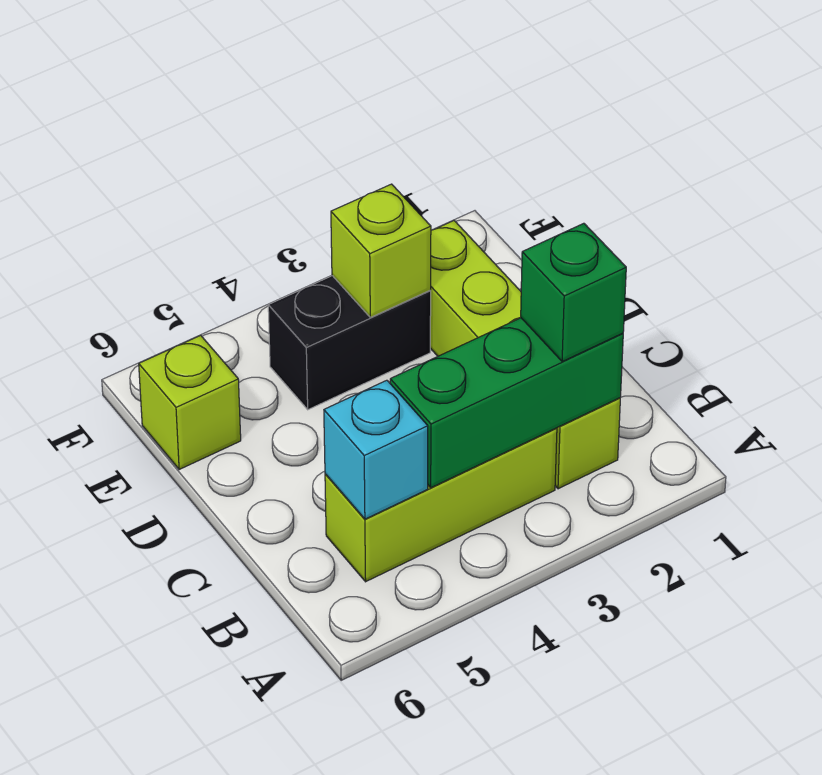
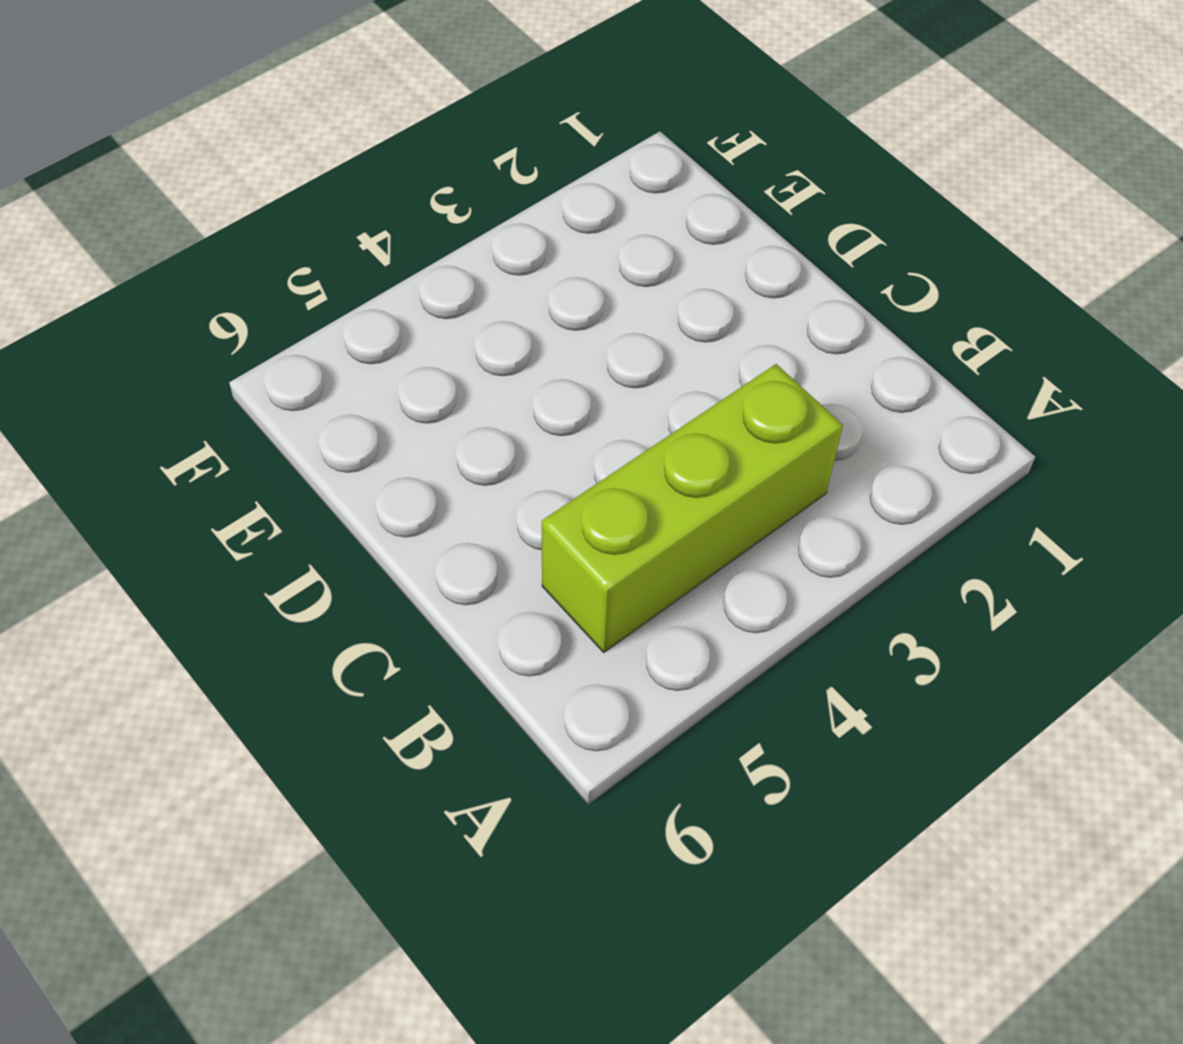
none -> lime 1x4 brick [430,221,620,489]
none -> black 1x2 brick [268,276,431,410]

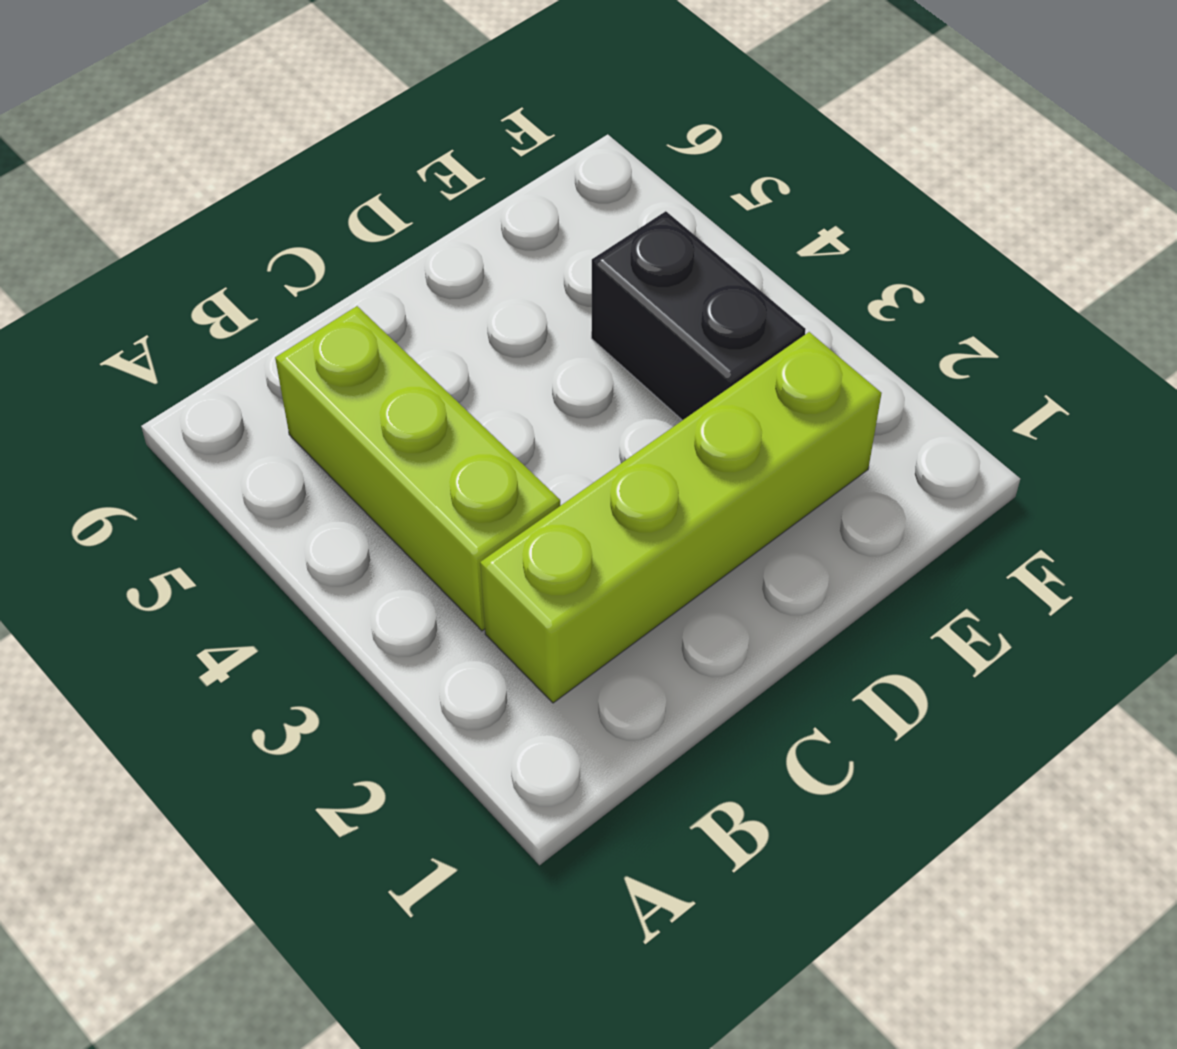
none -> lime 1x1 brick [139,335,241,469]
none -> green 1x3 brick [390,318,623,488]

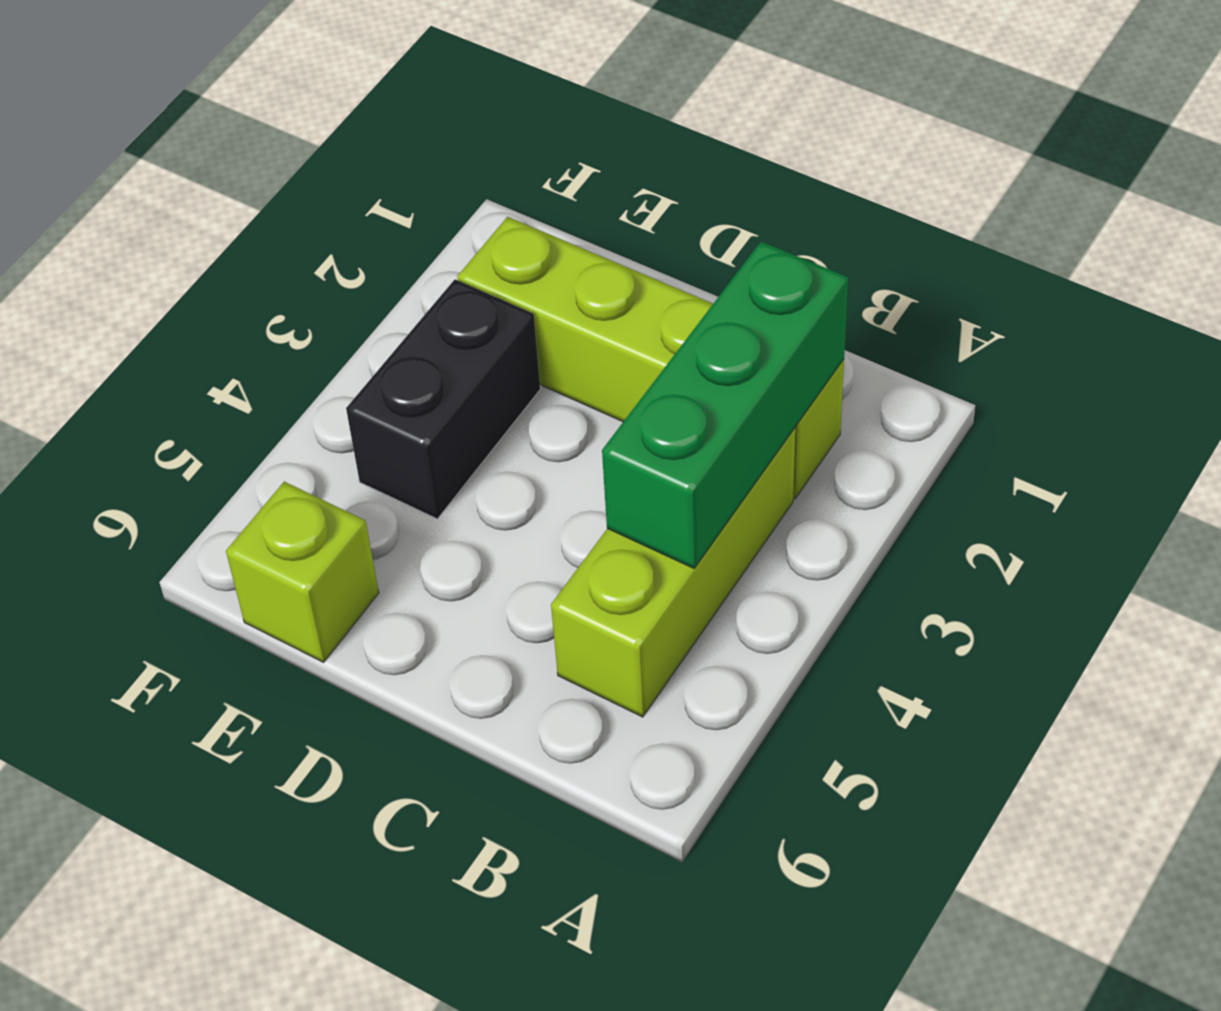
none -> cyan 1x1 brick [324,380,428,519]
none -> lime 1x1 brick [331,184,431,317]

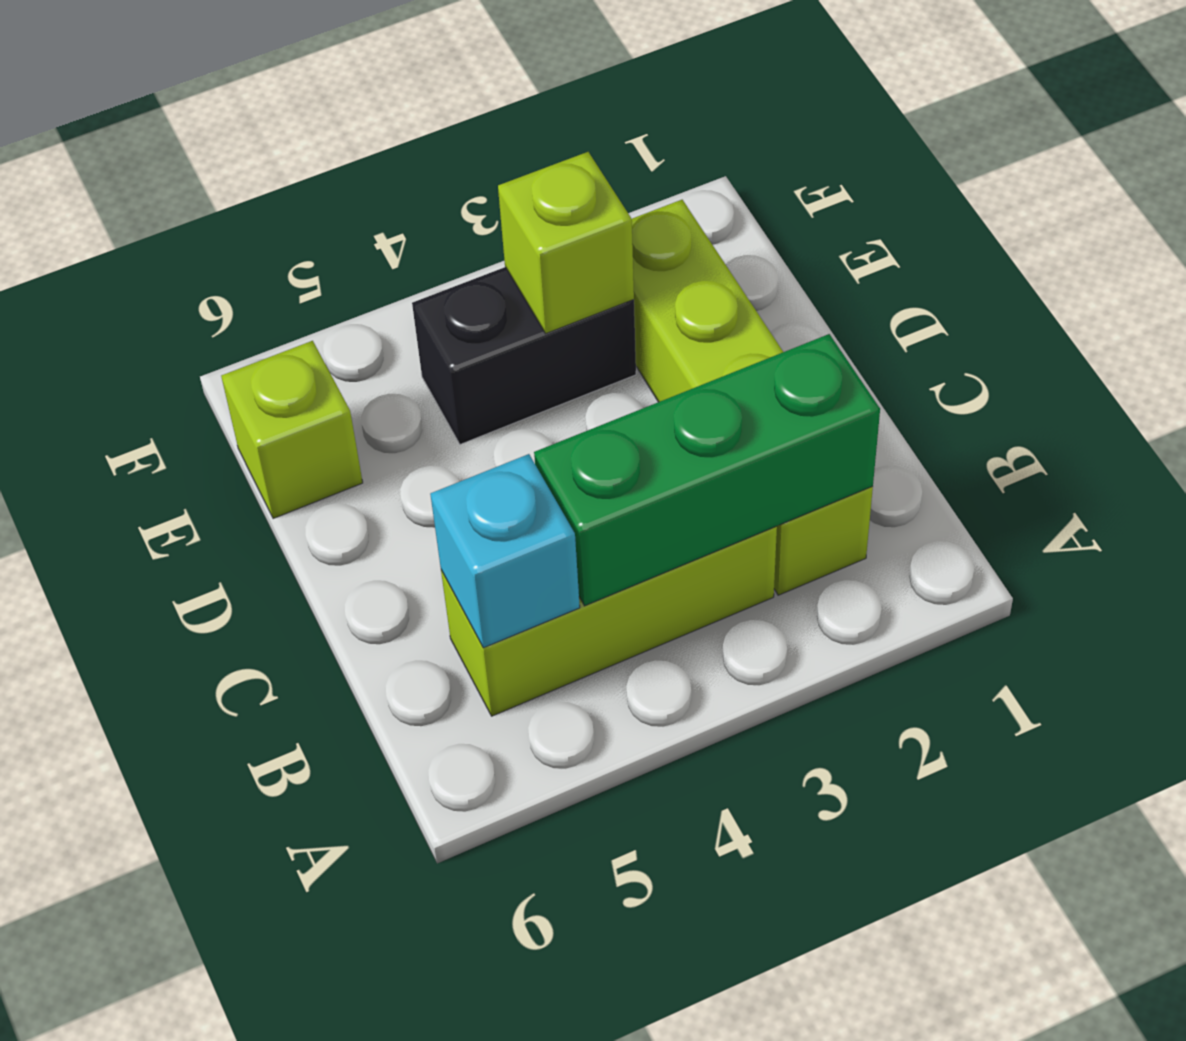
none -> green 1x1 brick [521,223,626,362]

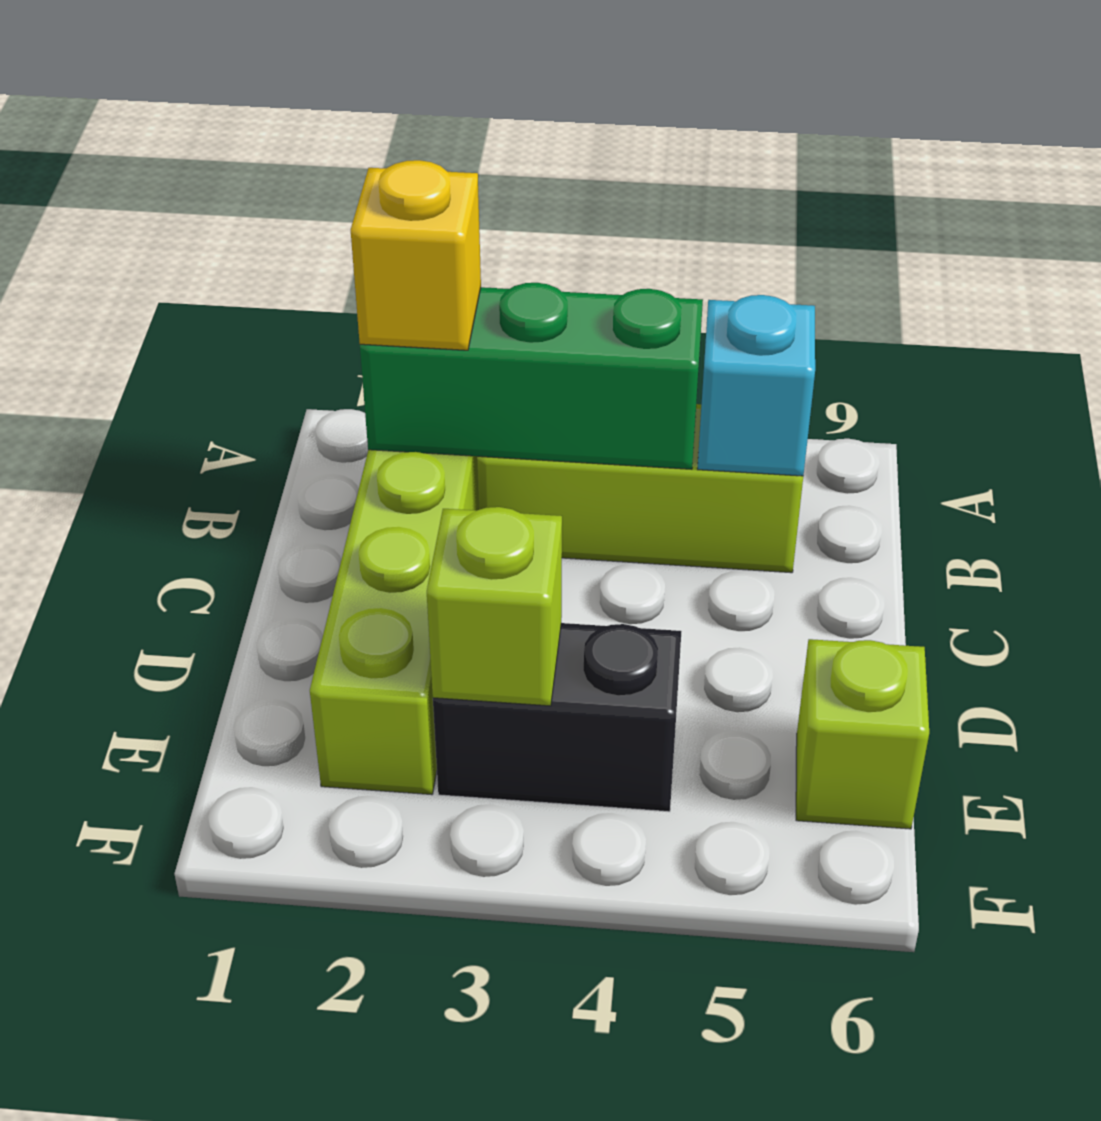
yellow 1x1 brick [351,160,481,350] -> green 1x1 brick [521,223,626,362]

